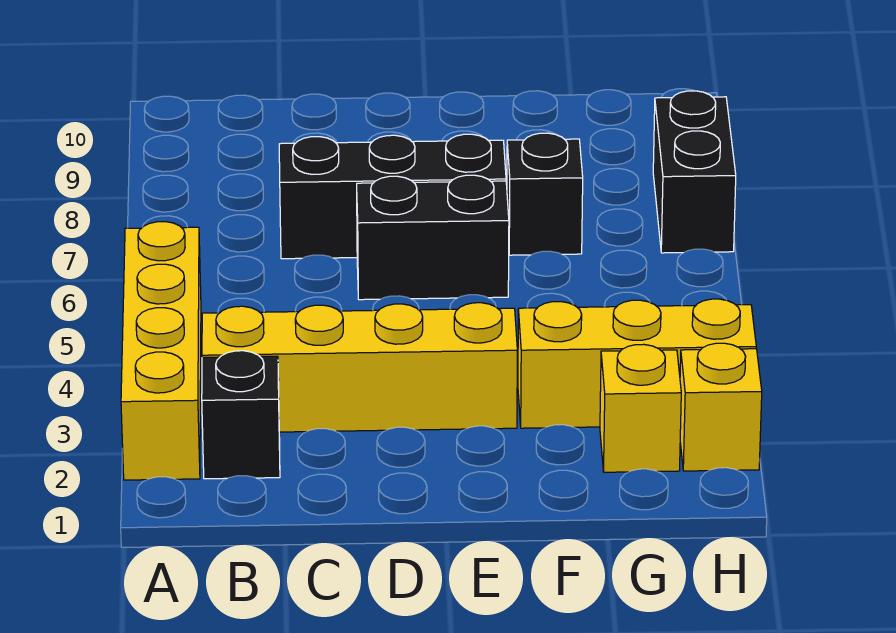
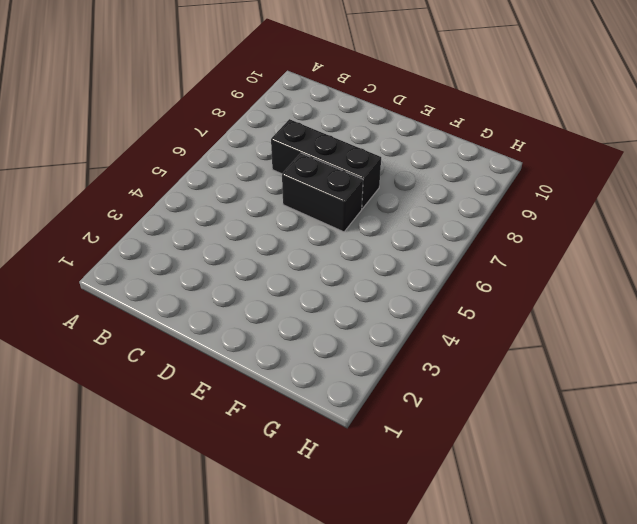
none -> yellow 1x4 brick [121,222,201,480]
none -> black 1x1 brick [202,351,280,479]

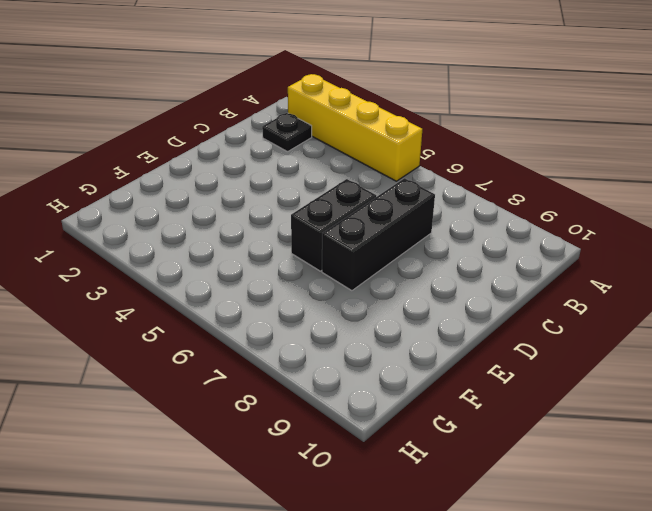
black 1x1 plate [262,113,312,152] -> black 1x1 brick [202,351,280,479]
none -> yellow 1x4 brick [202,303,517,432]
none -> yellow 1x3 brick [518,299,756,428]

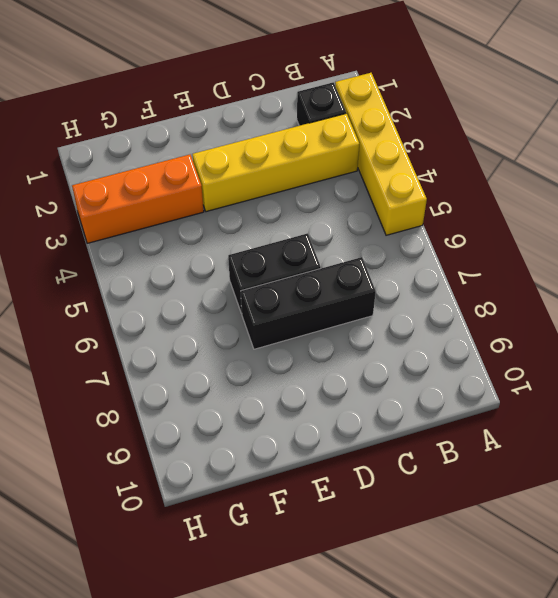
orange 1x3 brick [72,155,204,243] -> yellow 1x3 brick [518,299,756,428]
none -> black 1x1 brick [507,133,583,255]
none -> yellow 1x1 brick [600,344,681,472]

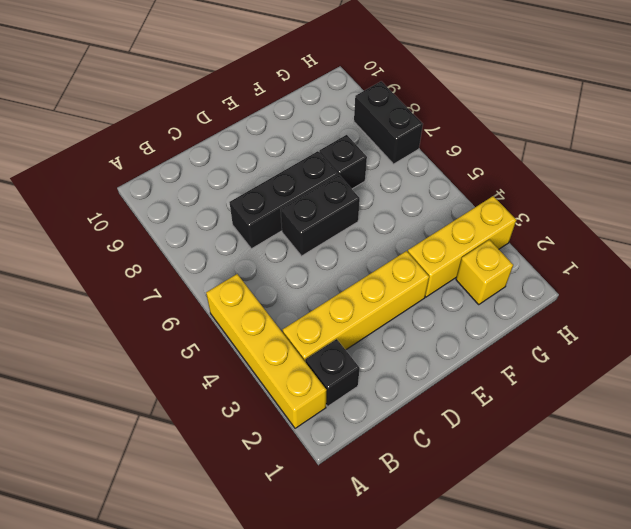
none -> yellow 1x1 brick [680,343,762,471]

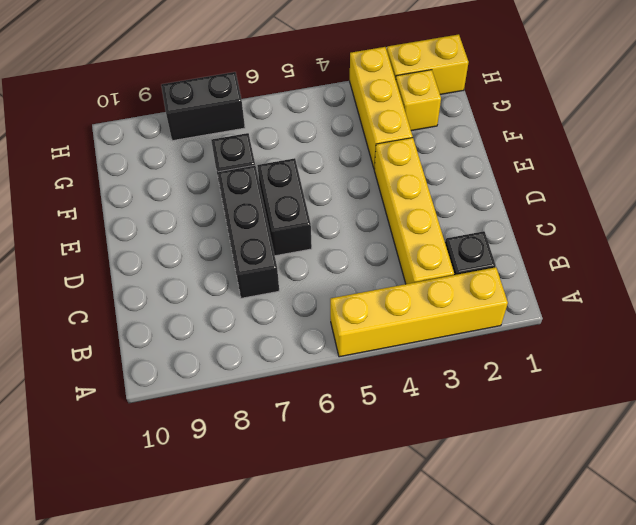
yellow 1x2 brick [387,34,469,94] -> yellow 1x1 brick [680,343,762,471]

